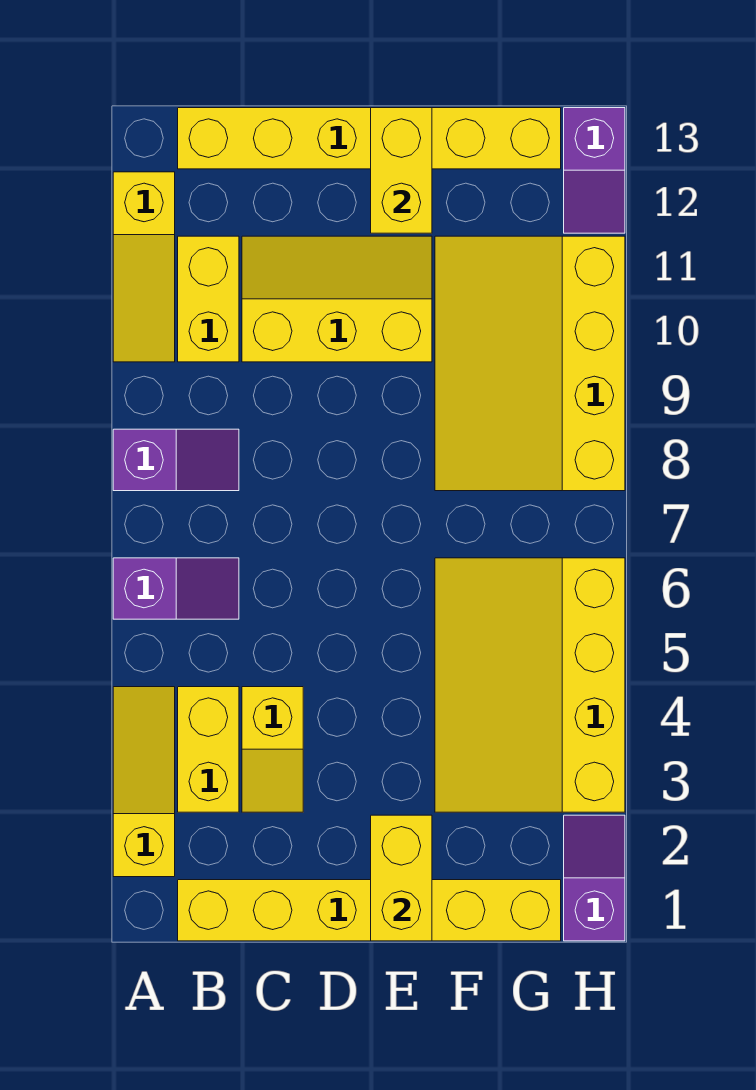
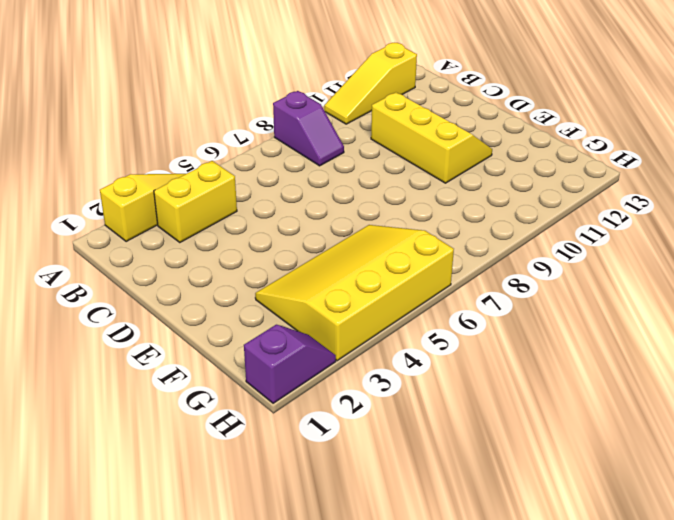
none -> purple 1x2 slope [113,558,239,619]
none -> yellow 1x6 brick [178,880,561,941]
none -> yellow 1x2 brick [178,236,239,362]

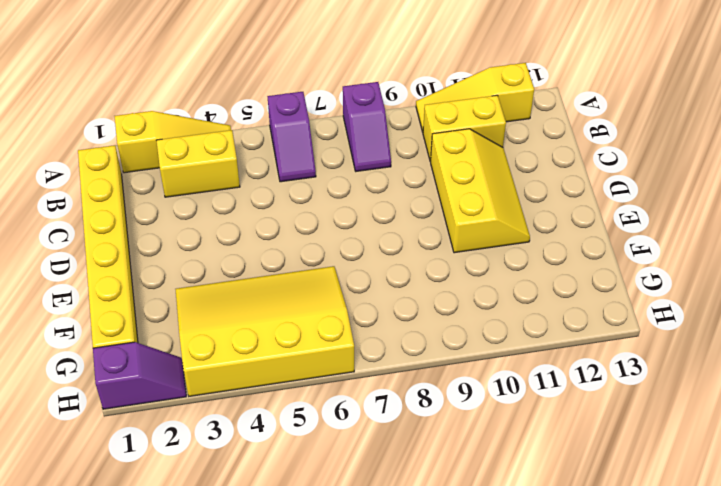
none -> yellow 1x6 brick [178,108,561,169]
none -> yellow 1x2 slope [242,687,303,812]
none -> yellow 3x4 slope [435,236,625,491]

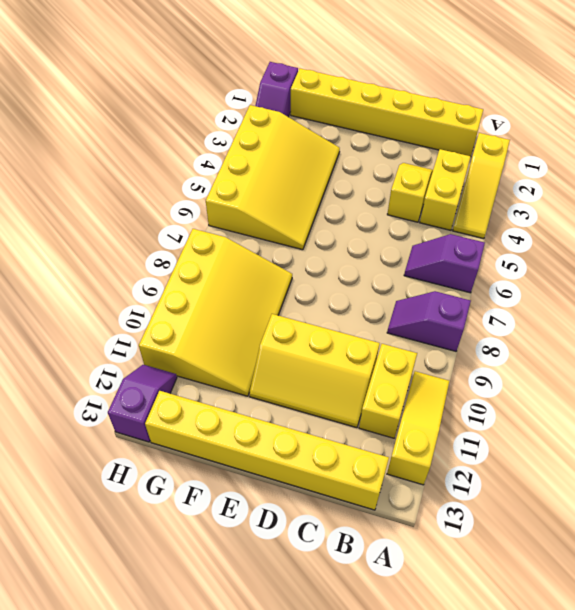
none -> yellow 1x2 brick [371,815,432,941]
none -> yellow 1x2 brick [371,108,432,233]

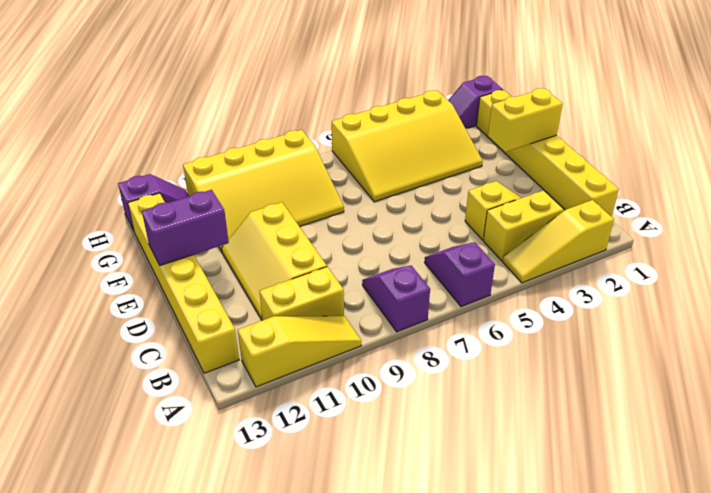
purple 1x2 brick [142,190,229,266] -> yellow 1x2 brick [371,108,432,233]

